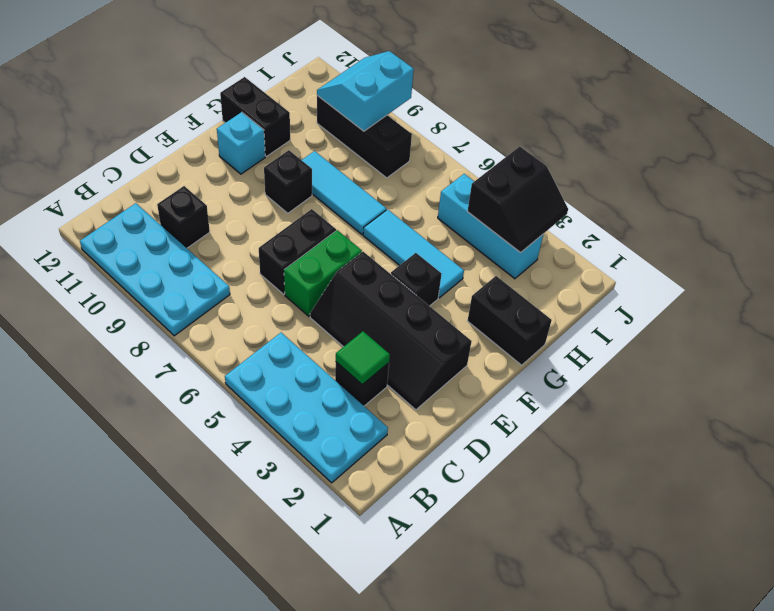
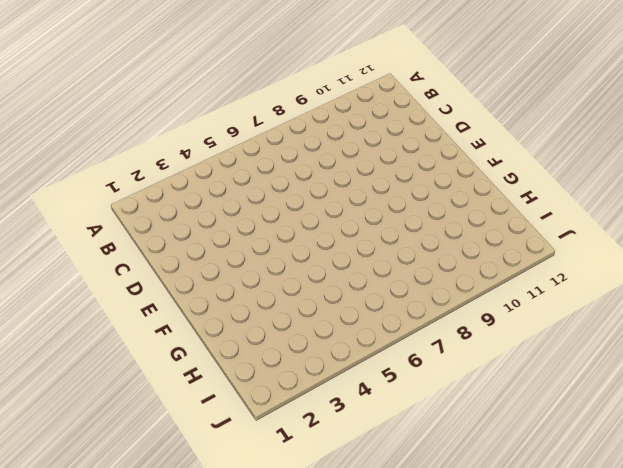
none -> cyan 2x4 plate [225,333,388,483]
none -> cyan 2x4 plate [80,203,230,336]
none -> black 1x1 brick [335,362,389,406]

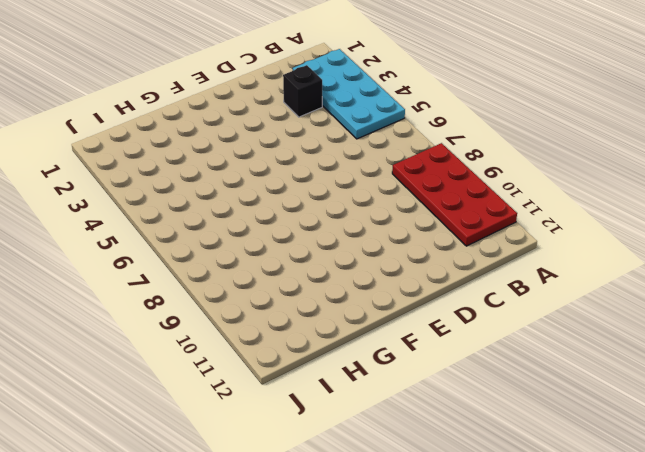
red 2x4 plate [392,143,517,246] -> cyan 2x4 plate [80,203,230,336]
none -> black 1x1 brick [157,186,210,248]
none -> black 2x4 slope [310,252,472,410]
none -> green 1x2 brick [284,230,362,316]

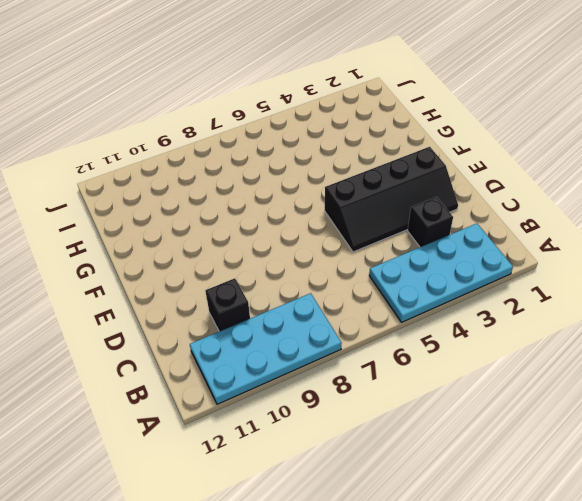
none -> green 1x2 brick [284,230,362,316]
none -> black 1x2 brick [259,209,336,294]
none -> black 1x1 brick [391,253,441,306]

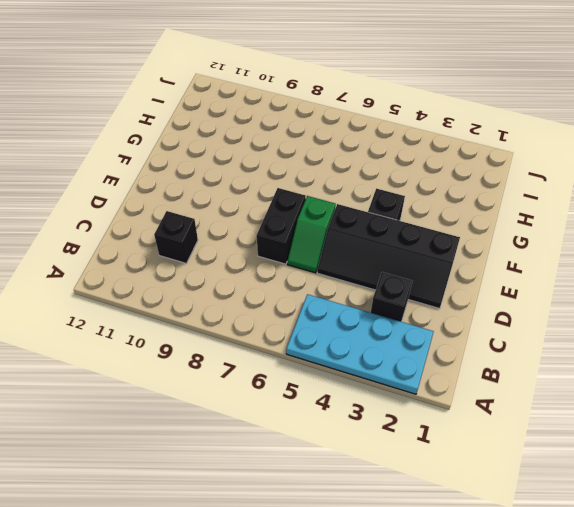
green 1x2 slope [287,196,336,273] -> green 1x2 brick [284,230,362,316]
none -> cyan 2x4 plate [80,203,230,336]
none -> black 1x1 brick [264,150,312,213]
none -> cyan 1x1 brick [217,112,265,174]

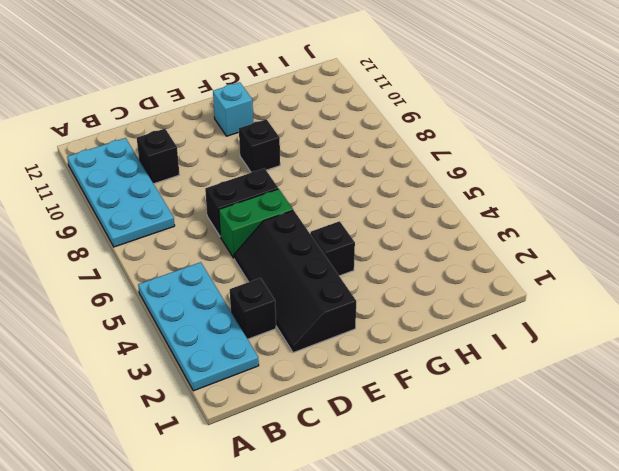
none -> black 1x2 brick [468,276,552,365]
none -> cyan 1x3 tile [363,209,464,298]
none -> cyan 1x3 tile [302,151,386,235]

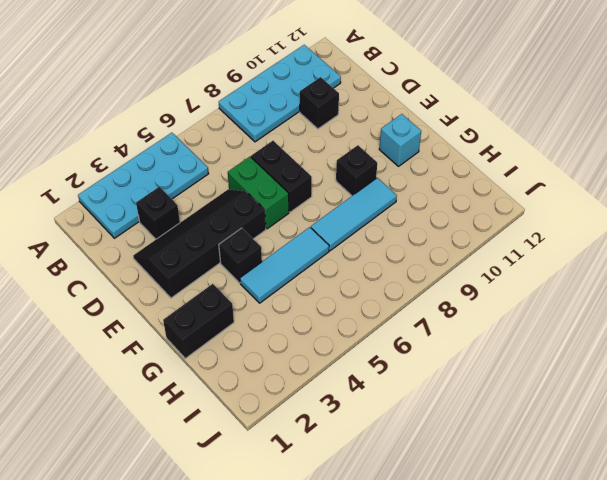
none -> black 1x2 brick [220,77,290,156]
none -> cyan 1x3 brick [438,174,543,279]
none -> black 1x3 brick [317,96,412,178]

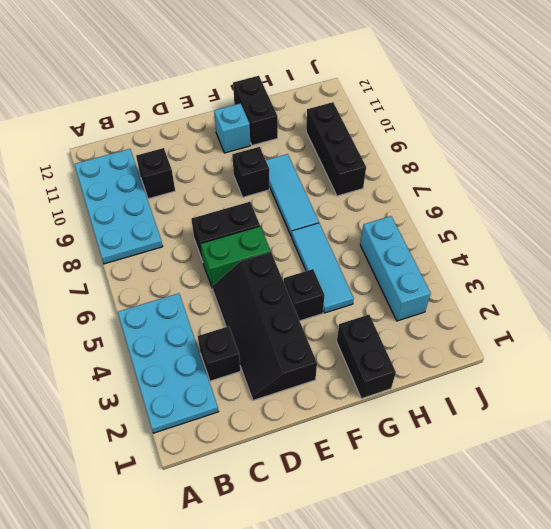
none -> green 1x1 tile [336,332,390,385]
none -> black 2x2 slope [467,146,568,253]
none -> cyan 2x2 slope [317,51,414,131]

